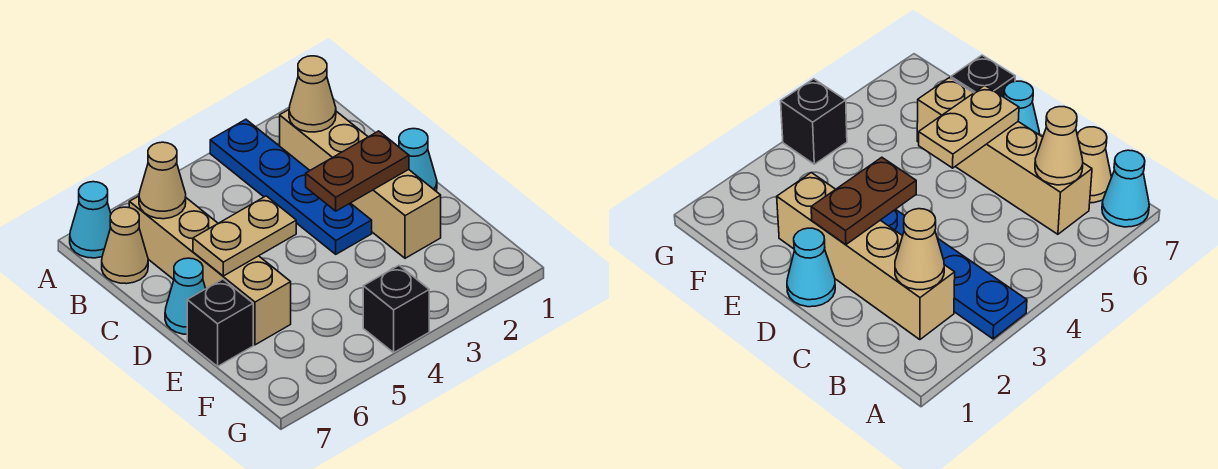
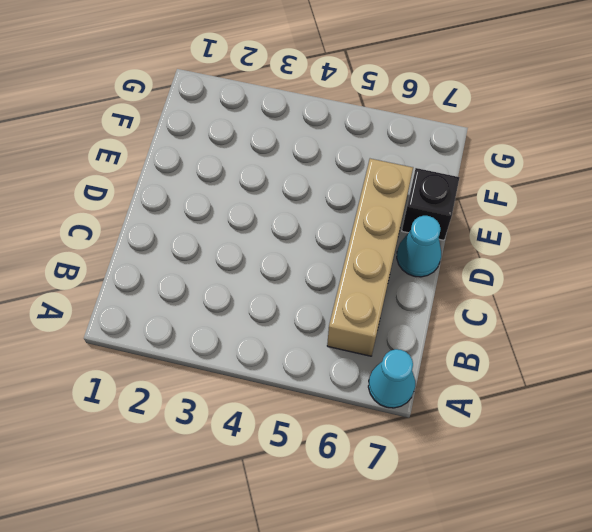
none -> blue 1x4 plate [210,119,372,254]
none -> tan 1x4 brick [280,110,441,258]
none -> tan 1x1 cone [102,207,148,284]

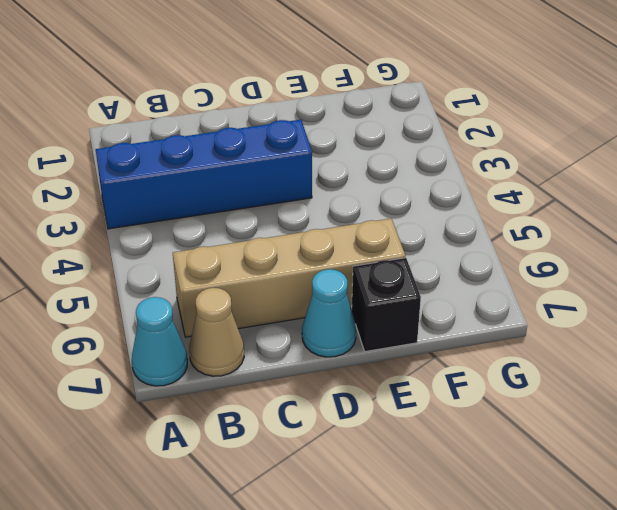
blue 1x4 brick [96,120,312,229] -> blue 1x4 plate [210,119,372,254]
none -> tan 1x4 brick [280,110,441,258]
none -> cyan 1x1 cone [399,129,437,191]
none -> black 1x1 brick [363,266,429,352]

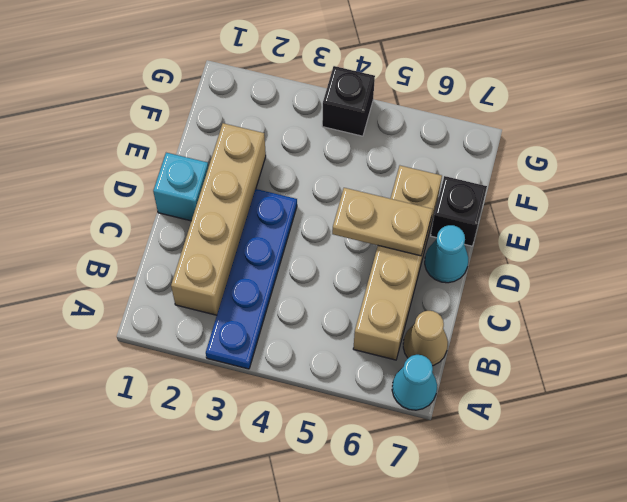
cyan 1x1 brick [153,153,208,221] -> cyan 1x1 cone [399,129,437,191]
none -> tan 1x1 cone [289,56,336,132]
none -> tan 1x1 cone [139,142,186,219]
none -> brown 1x2 plate [306,131,409,211]

